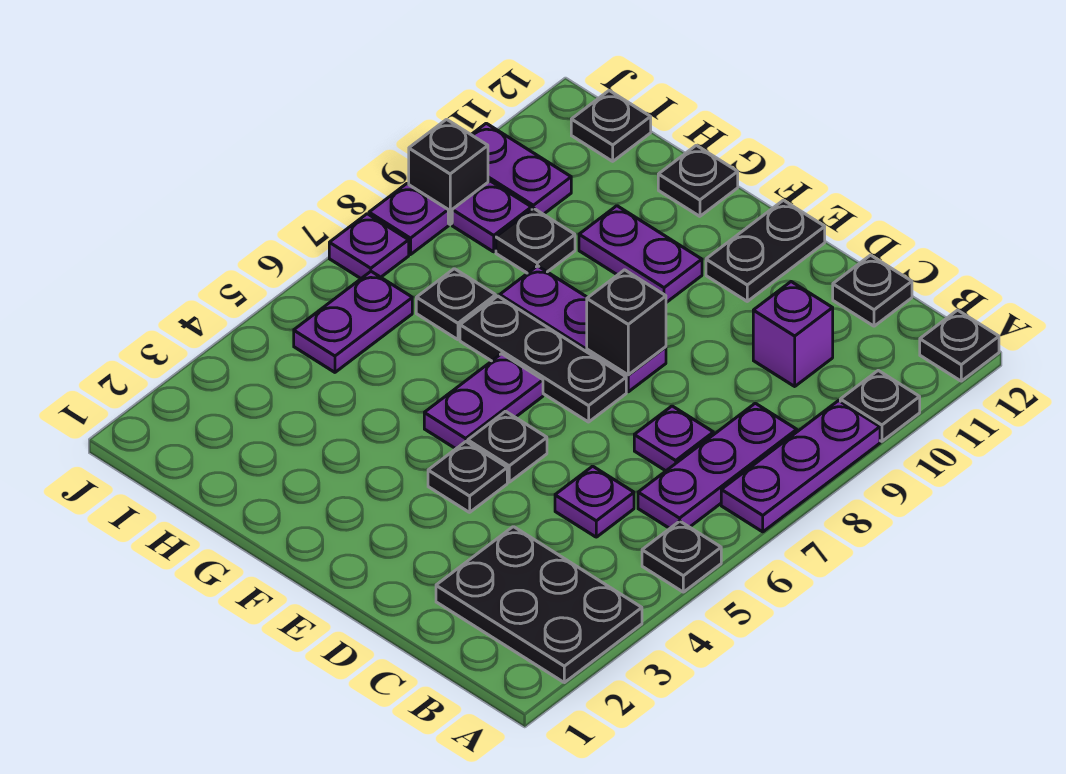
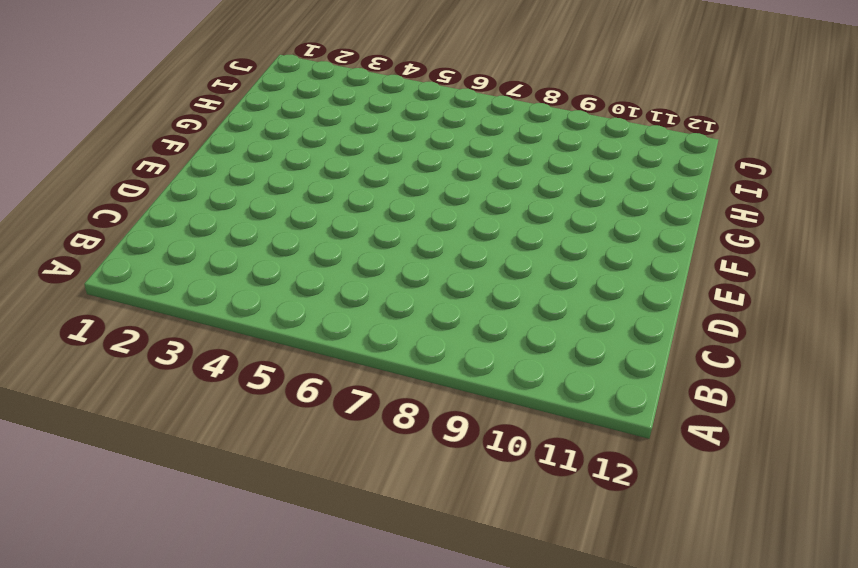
none -> black 2x3 plate [436,527,642,683]
none -> black 1x1 plate [642,521,721,592]
none -> purple 1x3 plate [721,401,880,532]

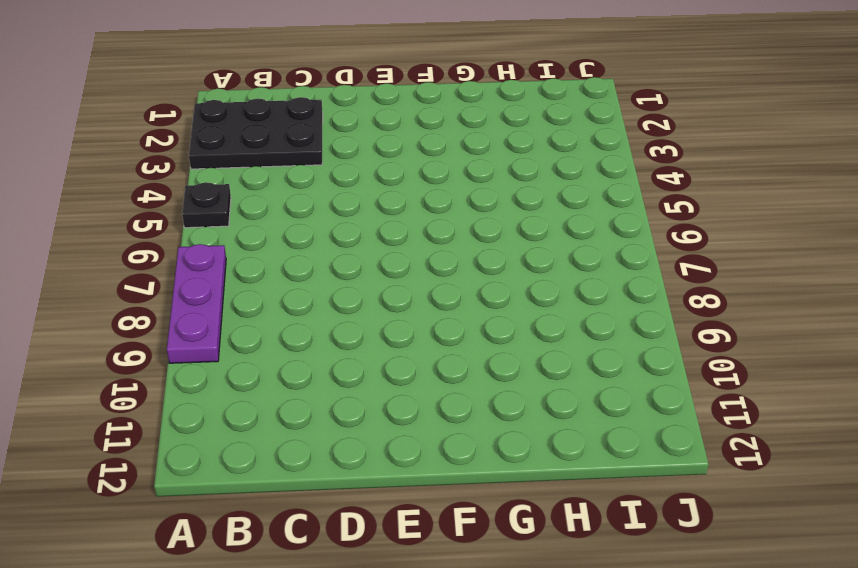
none -> black 1x1 plate [840,371,920,441]
none -> black 1x1 plate [920,310,999,381]
none -> purple 1x3 plate [638,403,797,528]

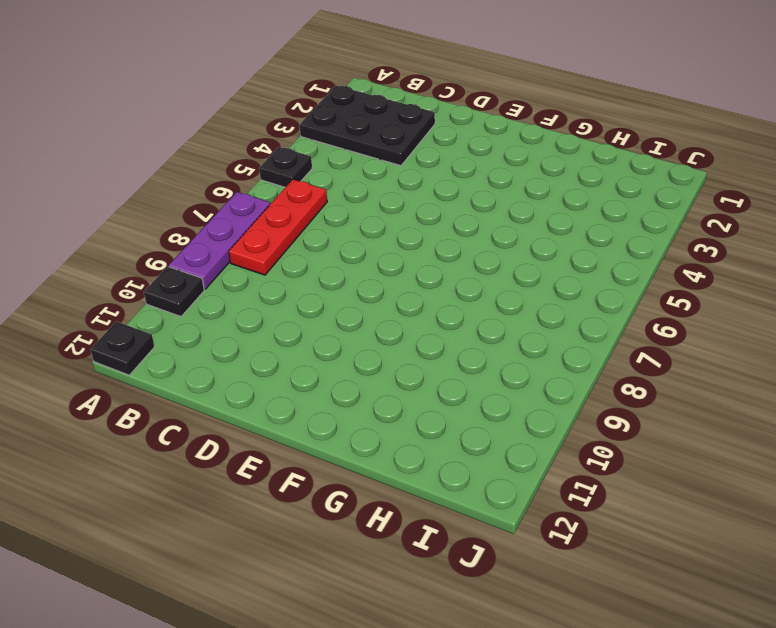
red 1x3 plate [229,180,327,275] -> purple 1x3 plate [638,403,797,528]
none -> purple 1x1 plate [555,466,634,537]
none -> purple 1x1 plate [634,406,713,471]
none -> purple 1x1 brick [753,282,833,386]

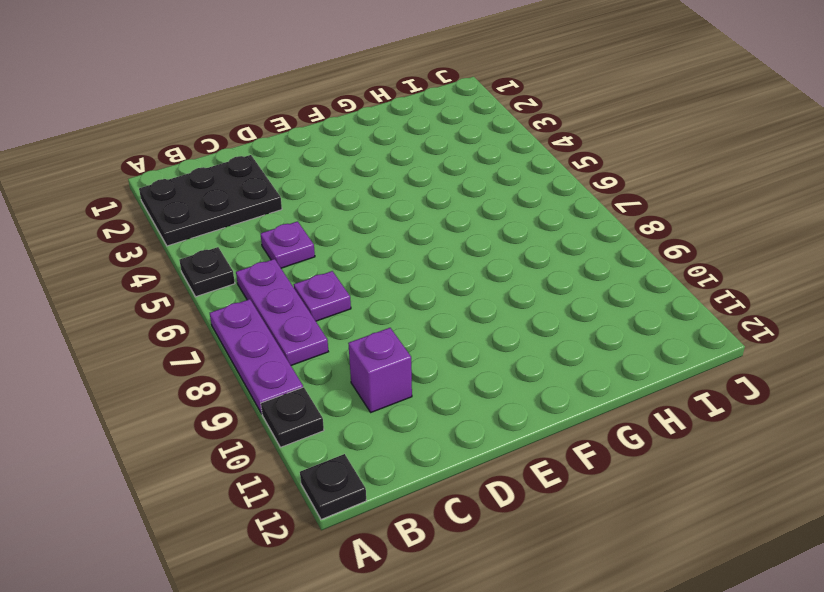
none -> black 1x1 plate [833,255,912,326]
none -> black 1x1 plate [428,442,507,512]
none -> black 1x1 plate [468,411,547,482]

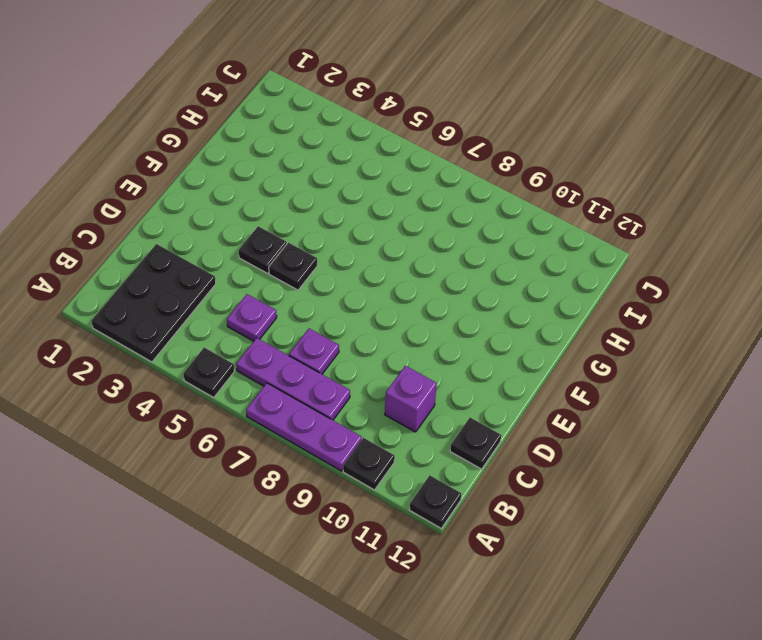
none -> black 1x3 plate [460,296,626,422]
none -> purple 1x3 plate [500,266,666,392]
none -> black 1x2 plate [706,200,825,301]

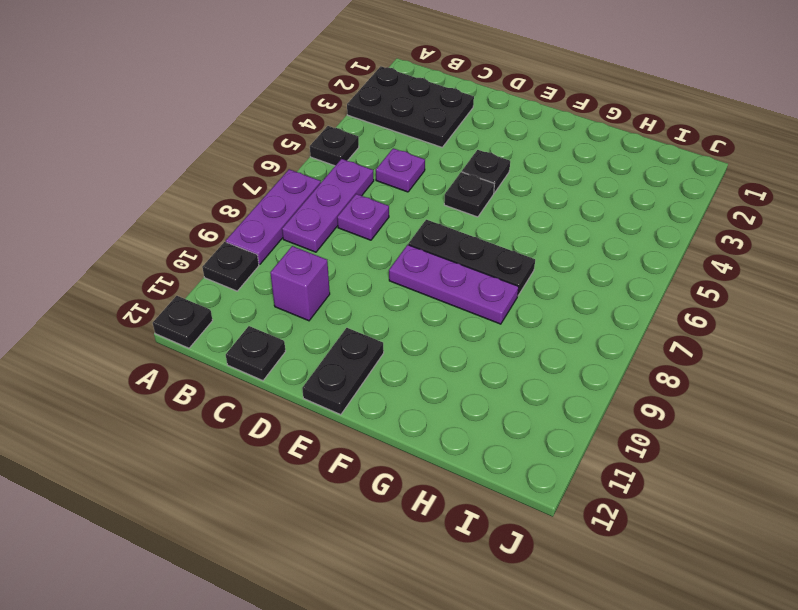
none -> purple 1x2 plate [424,354,543,449]
none -> purple 1x2 plate [579,206,702,303]
none -> black 1x1 plate [658,145,738,216]

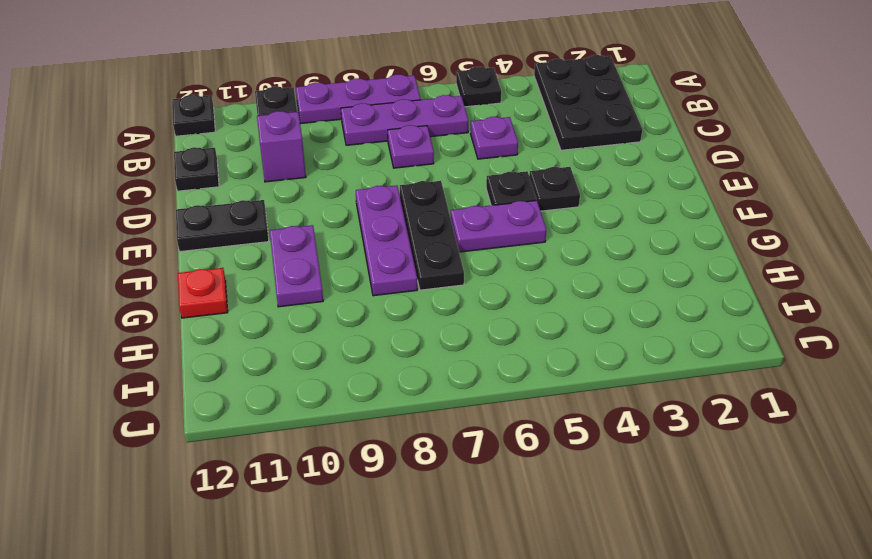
red 1x1 plate [178,268,228,318] -> black 1x1 plate [658,145,738,216]
none -> black 1x1 plate [416,269,496,340]
none -> black 1x1 plate [496,208,575,273]
none -> purple 1x2 plate [294,272,412,372]

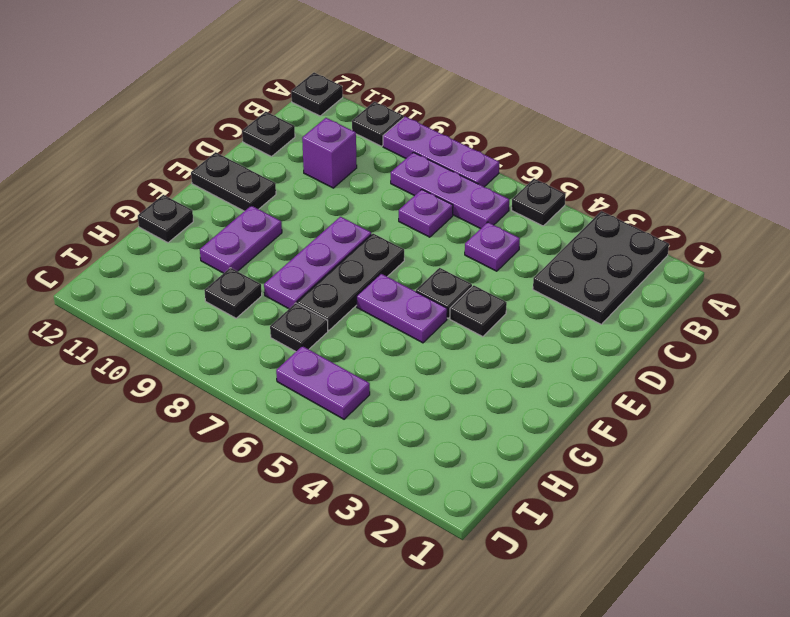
none -> purple 1x1 plate [452,181,532,252]
none -> purple 1x2 plate [471,123,571,214]
none -> black 1x1 plate [571,91,651,161]

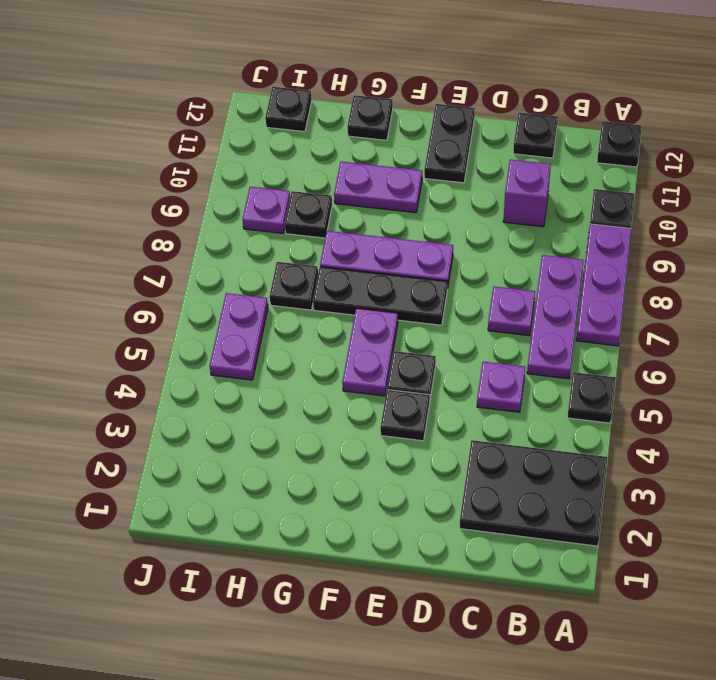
none -> purple 1x2 plate [471,123,571,214]
none -> purple 1x1 plate [329,214,409,278]
none -> purple 1x1 plate [369,184,448,255]

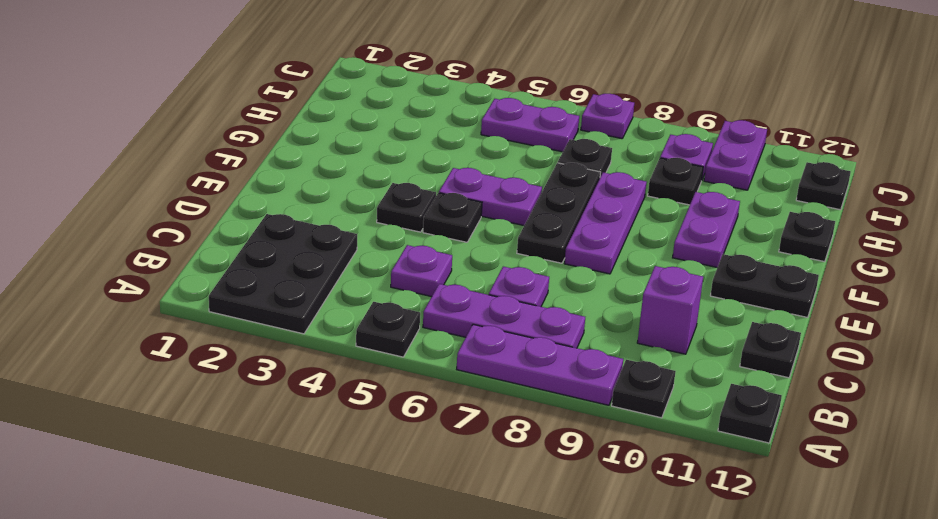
none -> purple 1x1 plate [369,184,448,255]
none -> black 1x1 brick [409,119,488,224]
none -> black 1x1 brick [587,270,666,375]

